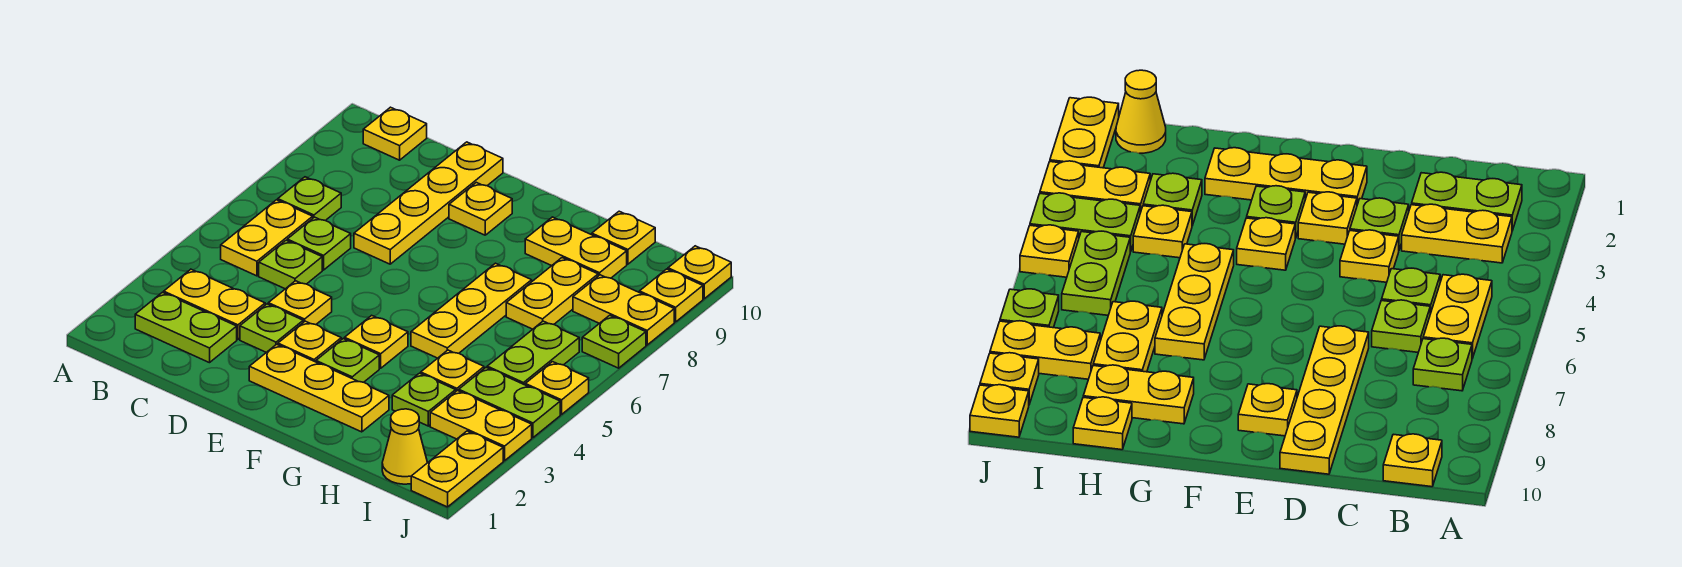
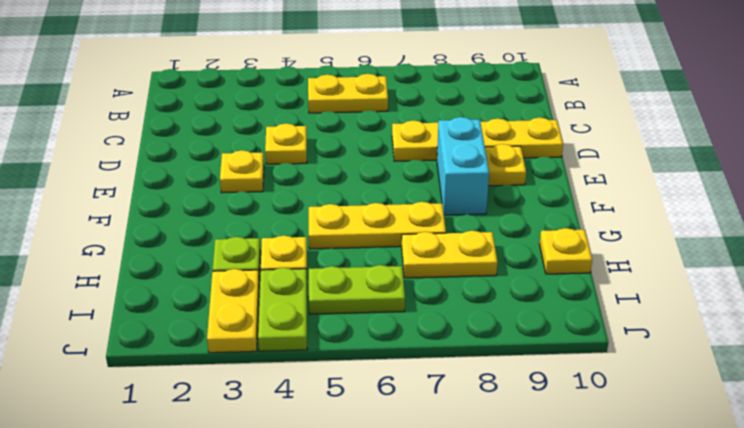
cyan 1x2 brick [437,117,489,215] -> none
none -> lime 1x2 plate [135,292,237,363]
none -> yellow 1x2 plate [164,269,265,339]
none -> lime 1x1 plate [278,177,341,221]
none -> yellow 1x1 plate [363,107,427,160]

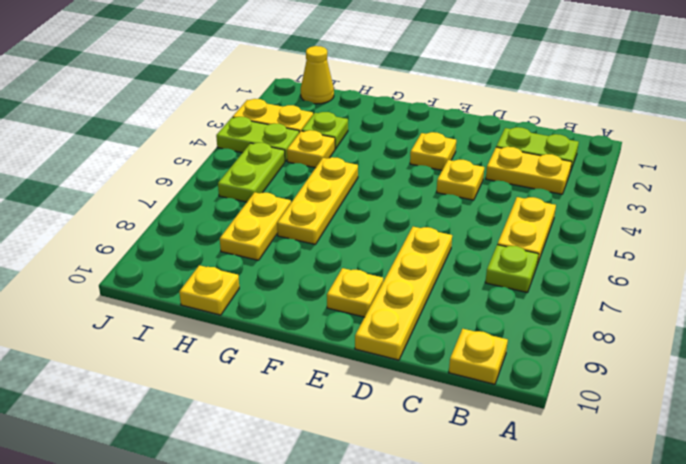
none -> lime 1x1 plate [259,240,322,289]
none -> lime 1x1 plate [287,217,351,270]
none -> lime 1x1 plate [240,304,303,352]
none -> yellow 1x3 plate [249,344,389,432]

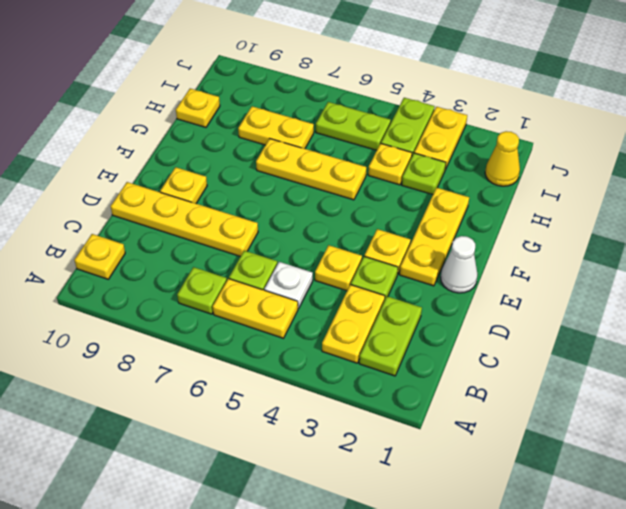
white 1x1 plate [264,262,313,309] -> lime 1x1 plate [259,240,322,289]
white 1x1 cone [441,236,478,293] -> none
none -> lime 1x1 plate [316,339,379,382]
none -> yellow 1x1 plate [345,315,408,368]
none -> yellow 1x2 plate [525,217,627,278]
none -> yellow 1x2 plate [573,275,674,345]

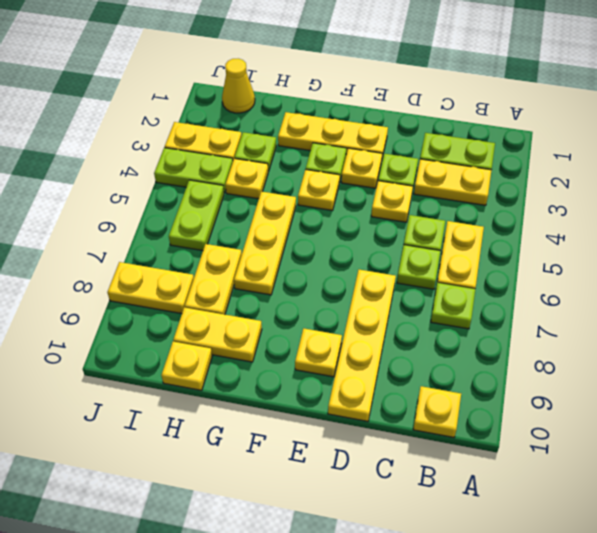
none -> yellow 1x2 plate [411,431,503,507]
none -> yellow 1x1 plate [525,362,589,414]
none -> lime 1x1 plate [582,315,646,368]
none -> yellow 1x1 plate [639,269,703,322]

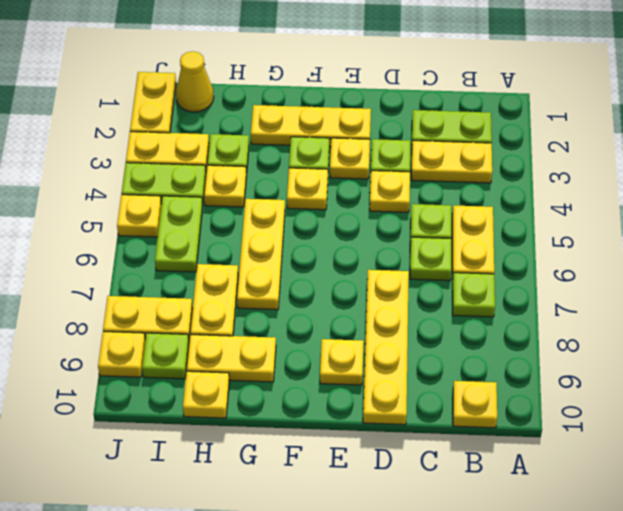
lime 1x1 plate [142,333,189,379] -> lime 1x1 plate moved to [582,315,646,368]
none -> yellow 1x1 plate [668,246,731,299]

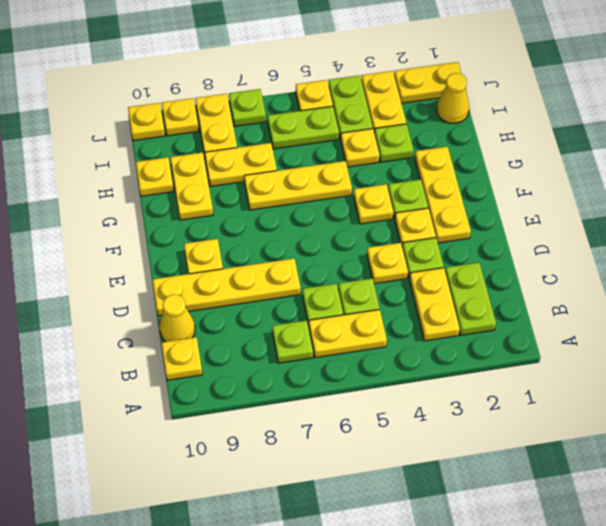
yellow 1x1 cone [160,294,195,342] -> none

